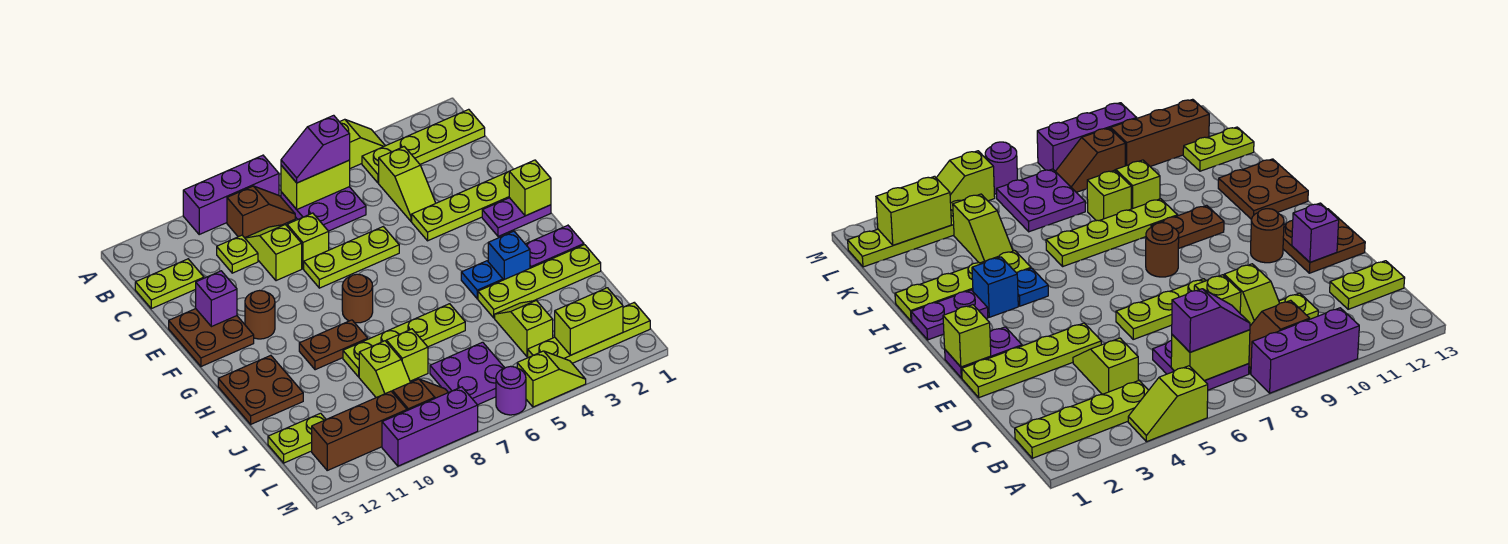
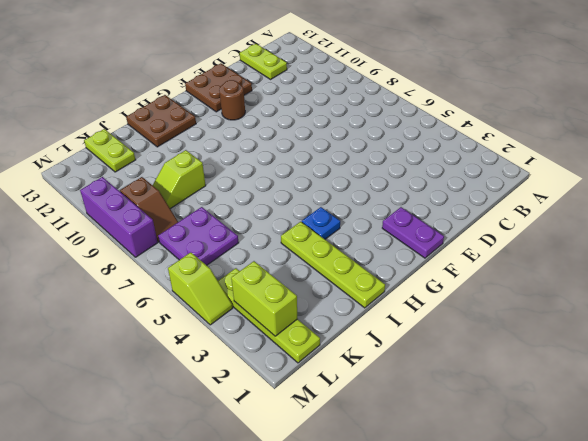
none -> lime 1x2 slope [340,119,385,168]
none -> purple 1x3 brick [183,155,279,234]
none -> lime 1x4 plate [362,109,485,183]
none -> purple 2x2 plate [281,187,366,231]

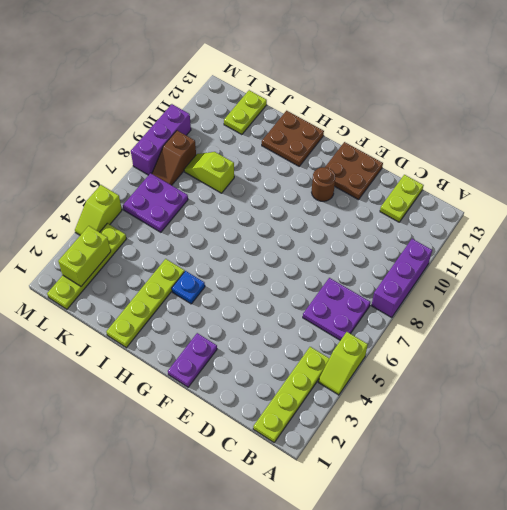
none -> brown 1x2 slope [227,186,295,238]
none -> lime 1x2 slope [379,147,436,221]
none -> lime 1x2 slope [245,225,302,281]
none -> lime 1x1 plate [217,235,258,273]

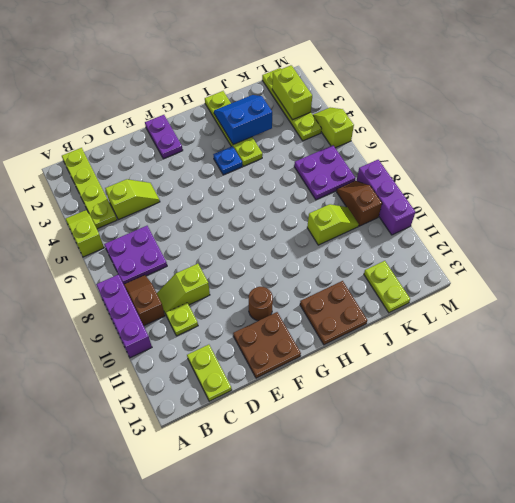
blue 2x2 slope [214,95,272,145] -> none
none -> lime 1x1 brick [287,213,329,269]
none -> lime 1x4 plate [412,172,509,241]
none -> lime 1x3 plate [304,227,399,288]
none -> brown 1x1 round brick [342,274,373,323]

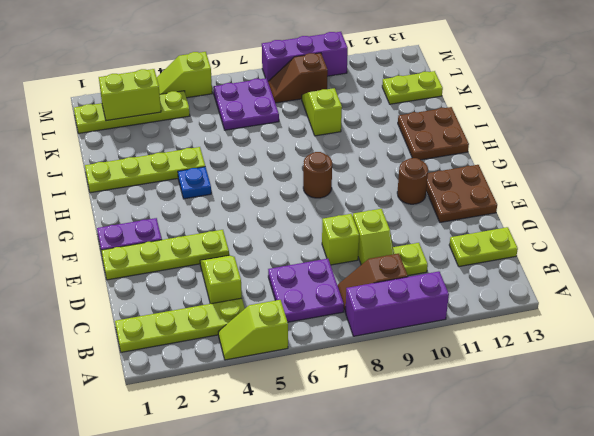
none -> lime 1x3 plate [304,227,399,288]
none -> purple 1x2 plate [526,225,584,268]
none -> blue 1x1 brick [488,231,530,280]
none -> brown 1x2 plate [299,320,368,370]

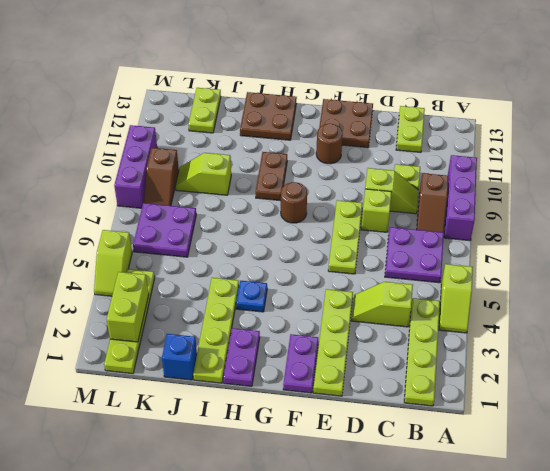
blue 1x1 brick [162,334,197,380] -> blue 1x1 brick moved to [488,231,530,280]
none -> lime 1x4 plate [343,304,465,377]
none -> lime 1x2 slope [495,300,553,356]
none -> lime 1x1 brick [386,329,428,381]
none -> brown 1x3 brick [312,391,407,470]

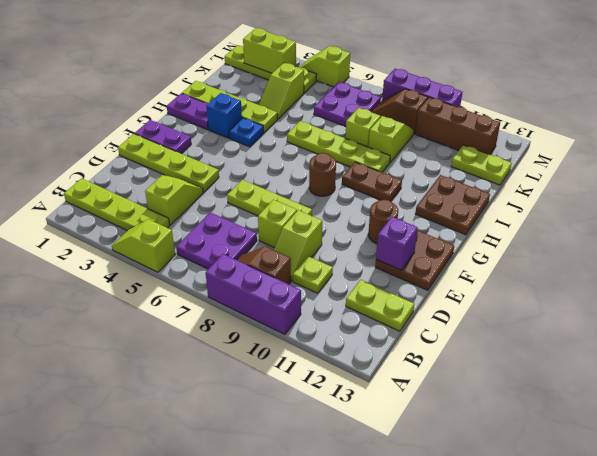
none -> purple 1x1 round brick [496,366,526,415]
none -> lime 1x2 brick [281,160,350,209]
none -> lime 1x1 brick [509,160,551,216]
none -> purple 1x2 slope [281,115,350,183]

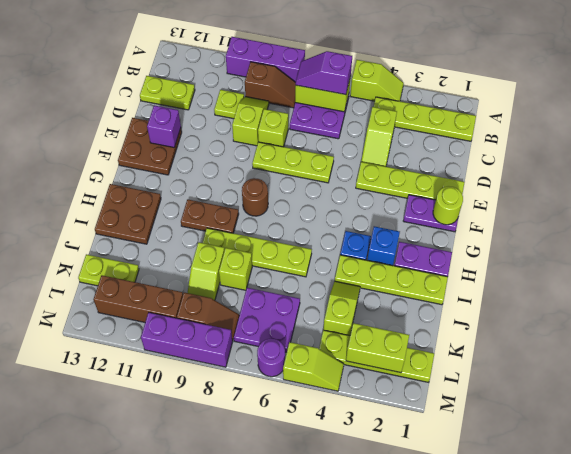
lime 1x1 round brick [433,186,463,225] -> lime 1x1 brick [509,160,551,216]
none -> brown 1x1 round brick [245,290,275,339]

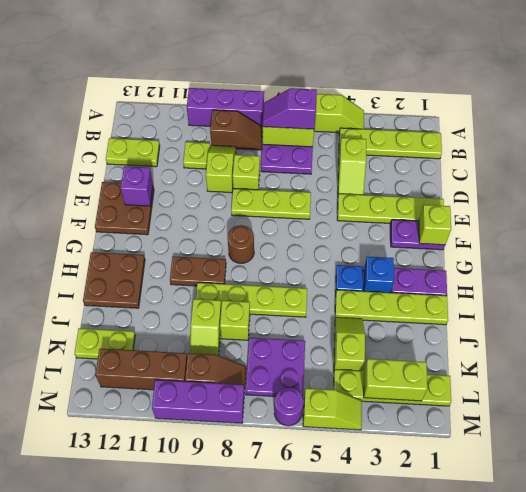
none -> brown 1x1 round brick [245,290,275,339]

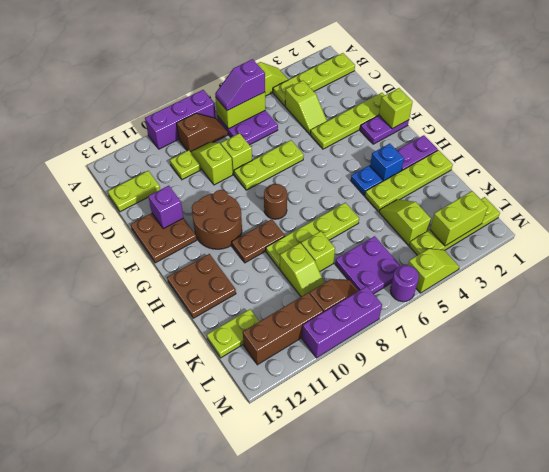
brown 2x2 round brick [192,190,242,249] -> brown 1x1 round brick [245,290,275,339]

